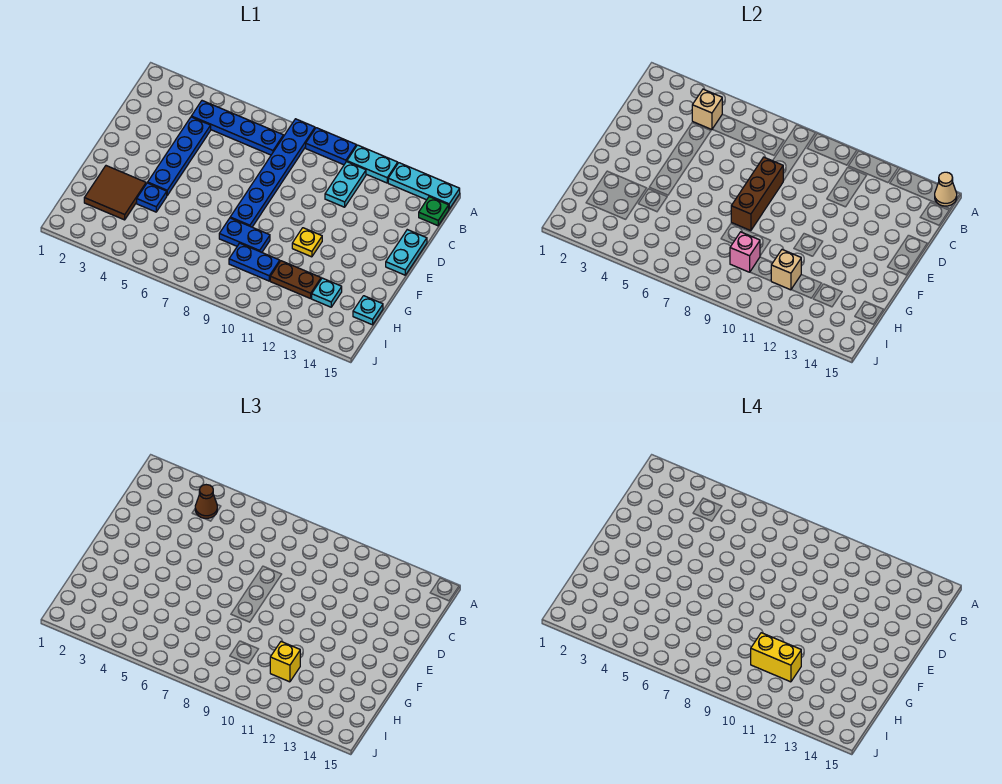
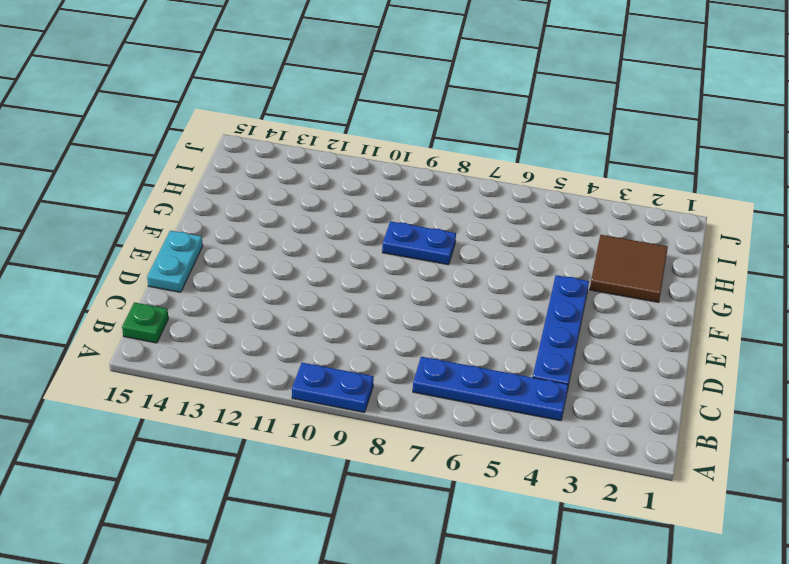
none -> blue 1x6 plate [230,119,315,227]
none -> cyan 1x2 plate [347,145,398,183]
none -> cyan 1x3 plate [388,163,460,209]

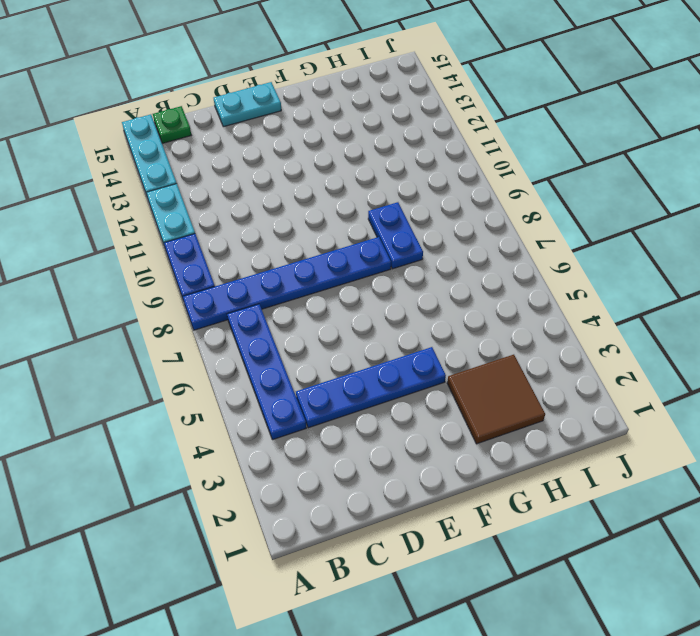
none -> cyan 1x2 plate [325,162,366,207]
none -> yellow 1x1 plate [292,228,322,257]
none -> blue 1x1 plate [137,183,167,212]

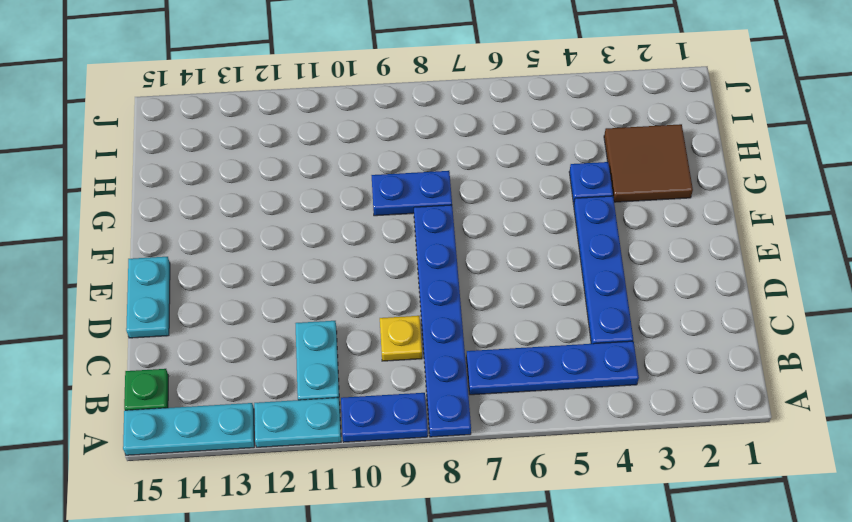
yellow 1x1 plate [380,316,422,361] -> yellow 1x1 plate moved to [292,228,322,257]
none -> blue 1x2 plate [229,243,280,281]
none -> brown 1x2 plate [270,261,321,299]
none -> cyan 1x1 plate [312,278,342,307]

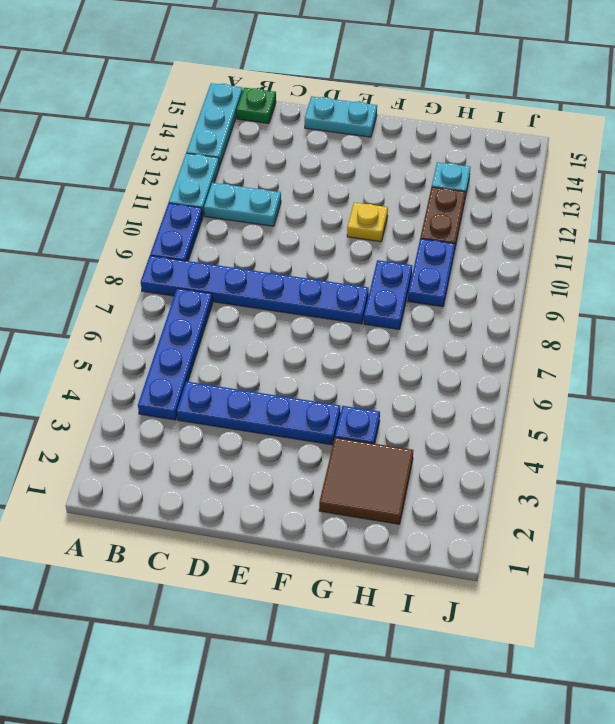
none -> cyan 1x1 plate [353,296,383,325]
none -> tan 1x1 cone [935,172,957,206]
none -> tan 1x1 brick [692,89,722,130]

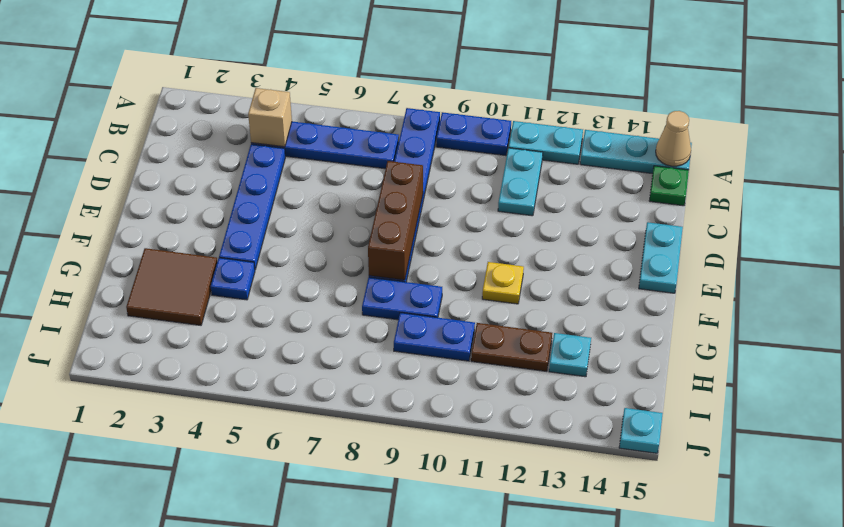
cyan 1x1 plate [619,408,663,453] -> cyan 1x1 plate moved to [353,296,383,325]
none -> pink 1x1 brick [730,232,760,272]
none -> tan 1x1 brick [771,250,801,290]
none -> brown 1x1 cone [195,485,217,518]

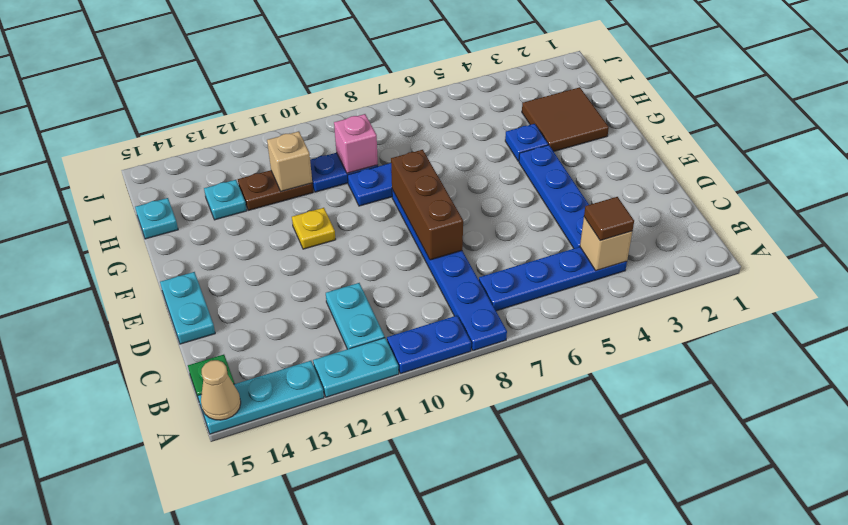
brown 1x1 tile [584,197,634,241] -> brown 1x1 cone [195,485,217,518]
none -> yellow 1x1 brick [270,642,300,682]
none -> yellow 1x2 brick [751,633,801,682]

